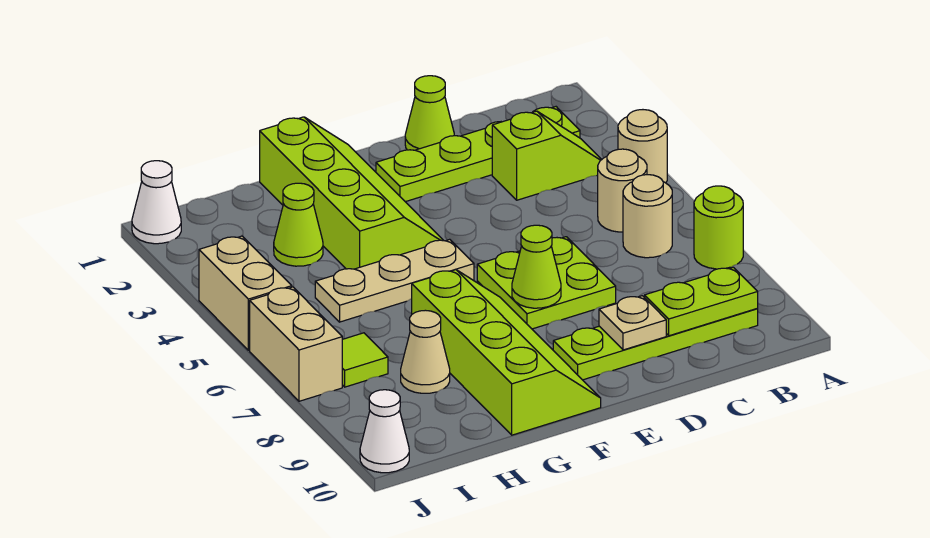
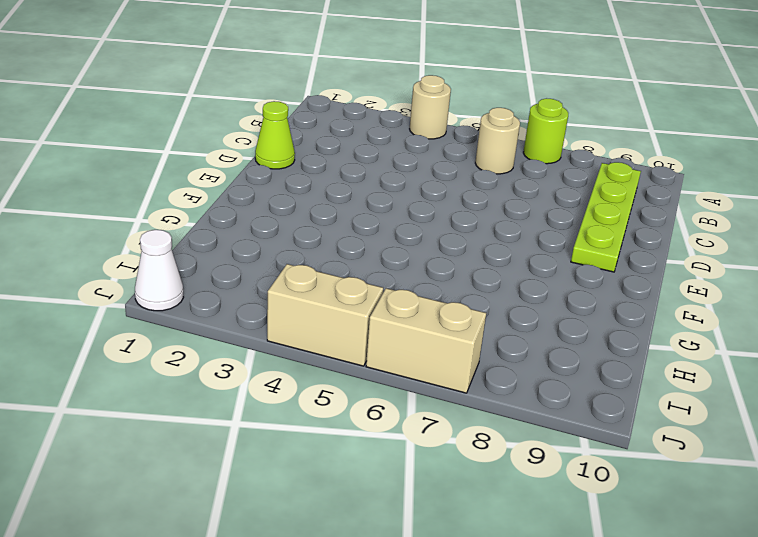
none -> lime 1x4 plate [376,107,580,202]
none -> lime 1x2 slope [492,111,602,200]
none -> tan 1x1 round brick [597,149,647,232]

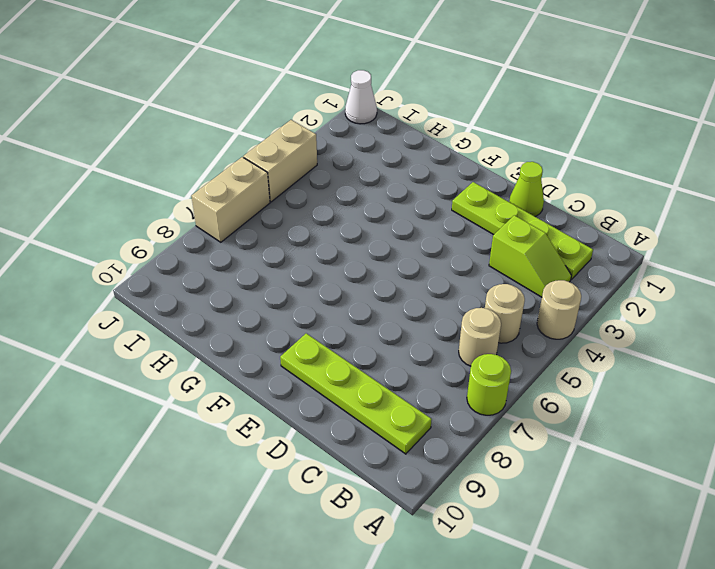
none -> lime 2x2 plate [477,237,616,329]
none -> lime 2x4 slope [260,117,444,269]
none -> tan 1x3 plate [315,239,474,322]

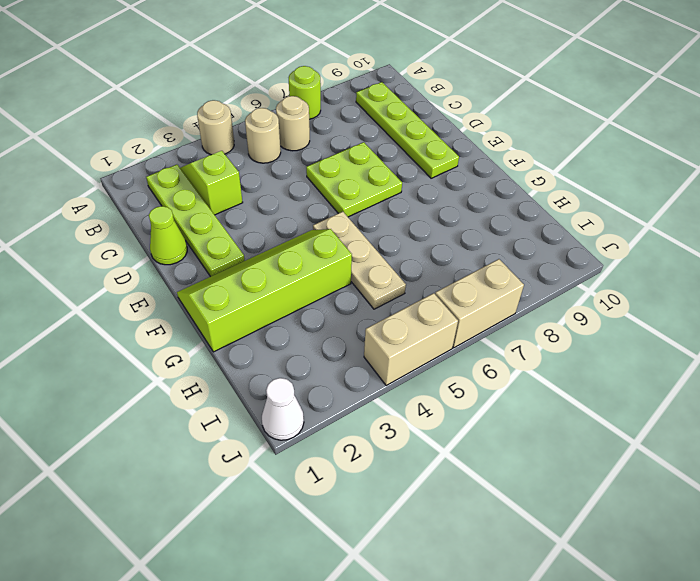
none -> lime 2x4 slope [412,270,601,435]
none -> lime 1x1 cone [274,183,323,266]
none -> tan 1x1 cone [401,310,450,393]

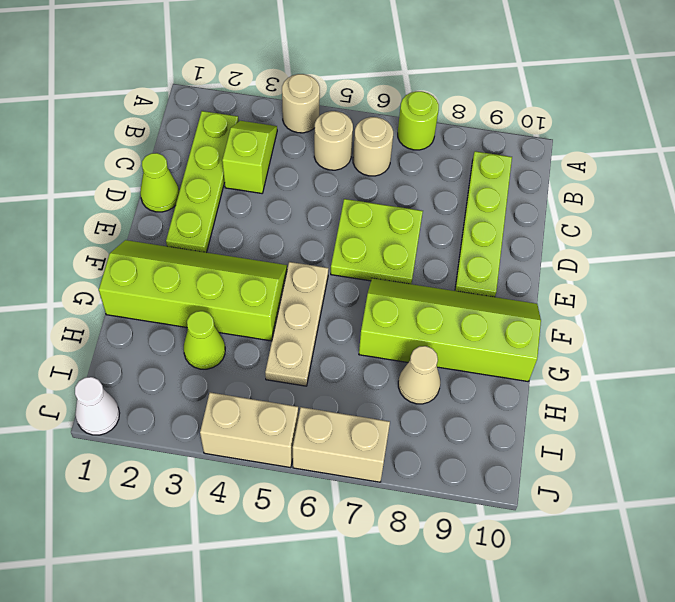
none -> lime 1x1 tile [342,333,388,387]
none -> white 1x1 cone [360,390,409,473]
none -> lime 1x2 plate [645,267,758,336]

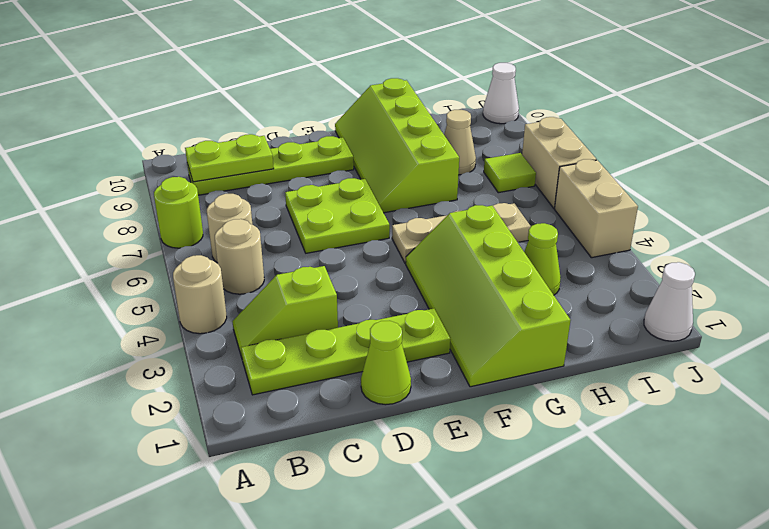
none -> tan 1x1 plate [599,296,666,350]
none -> lime 1x1 cone [512,225,561,308]

